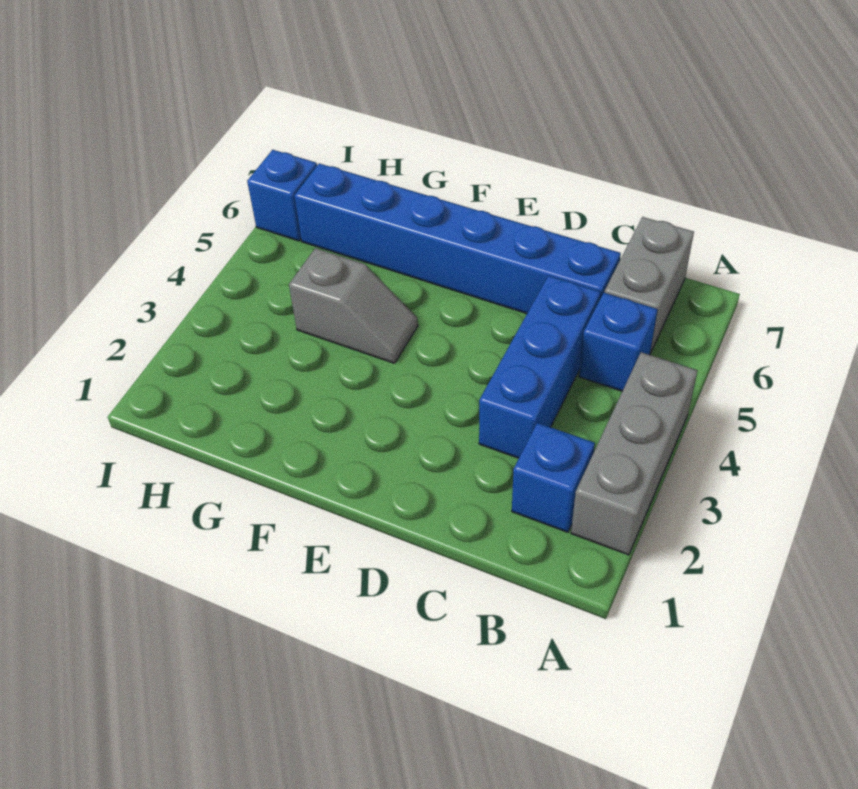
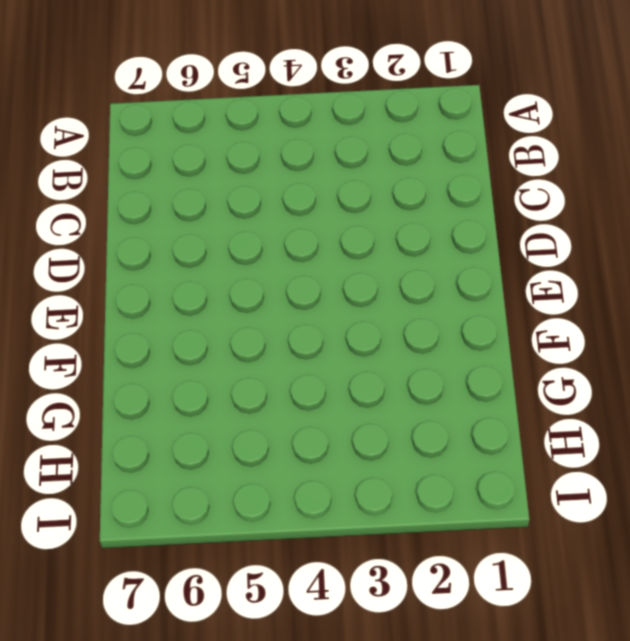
none -> grey 1x3 brick [571,352,698,555]
none -> blue 1x1 brick [512,423,595,532]

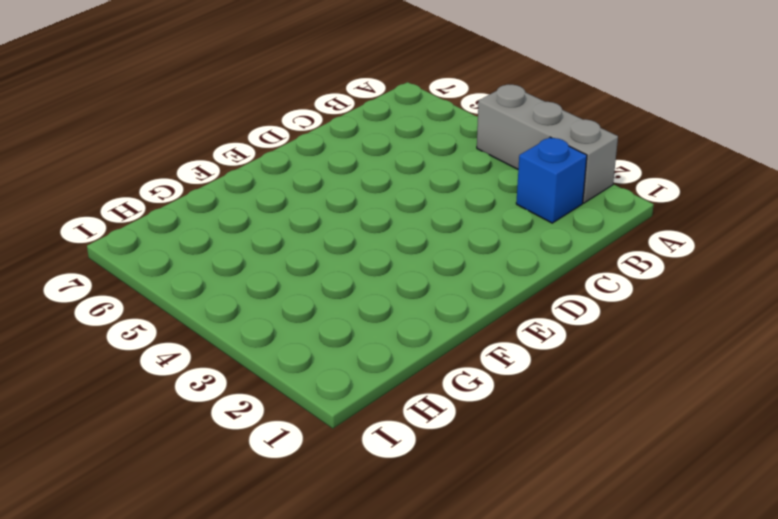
none -> blue 1x1 brick [579,293,658,391]
none -> grey 1x2 brick [604,217,694,353]

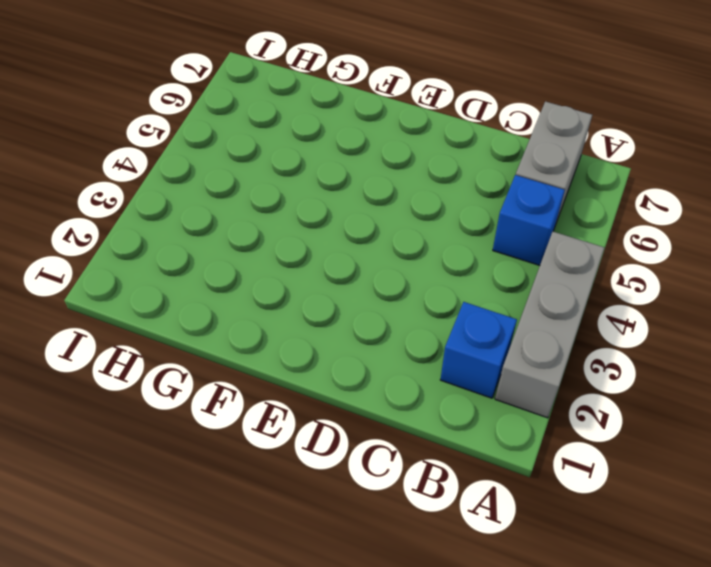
none -> blue 1x3 brick [479,276,601,458]
none -> blue 1x6 brick [294,163,621,314]

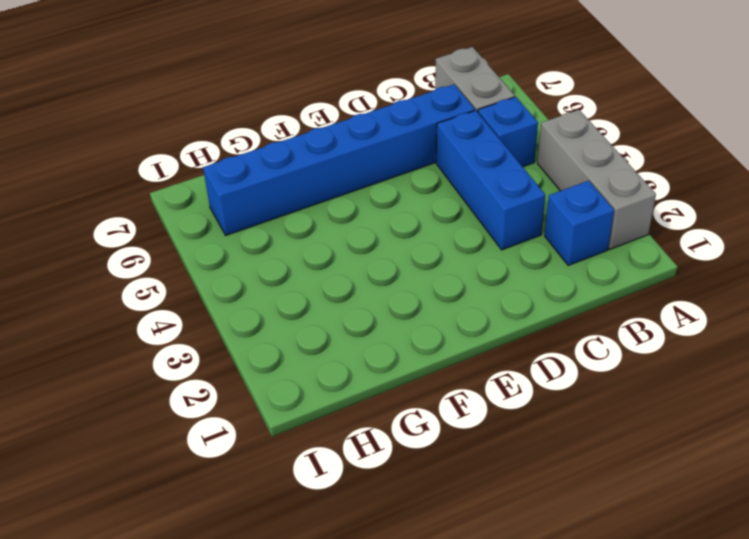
none -> grey 1x2 slope [289,248,418,363]
none -> blue 1x1 brick [247,150,317,241]

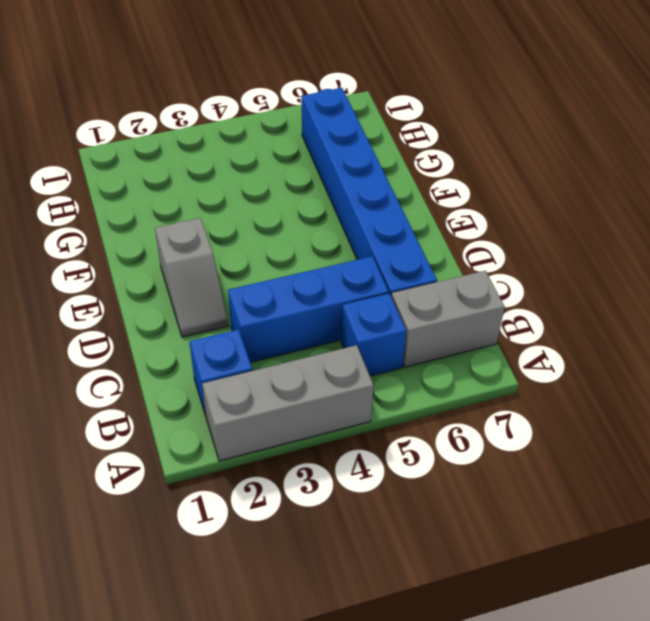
grey 1x2 slope [155,218,228,337] -> grey 1x2 slope moved to [289,248,418,363]
none -> blue 1x1 brick [247,150,317,241]

